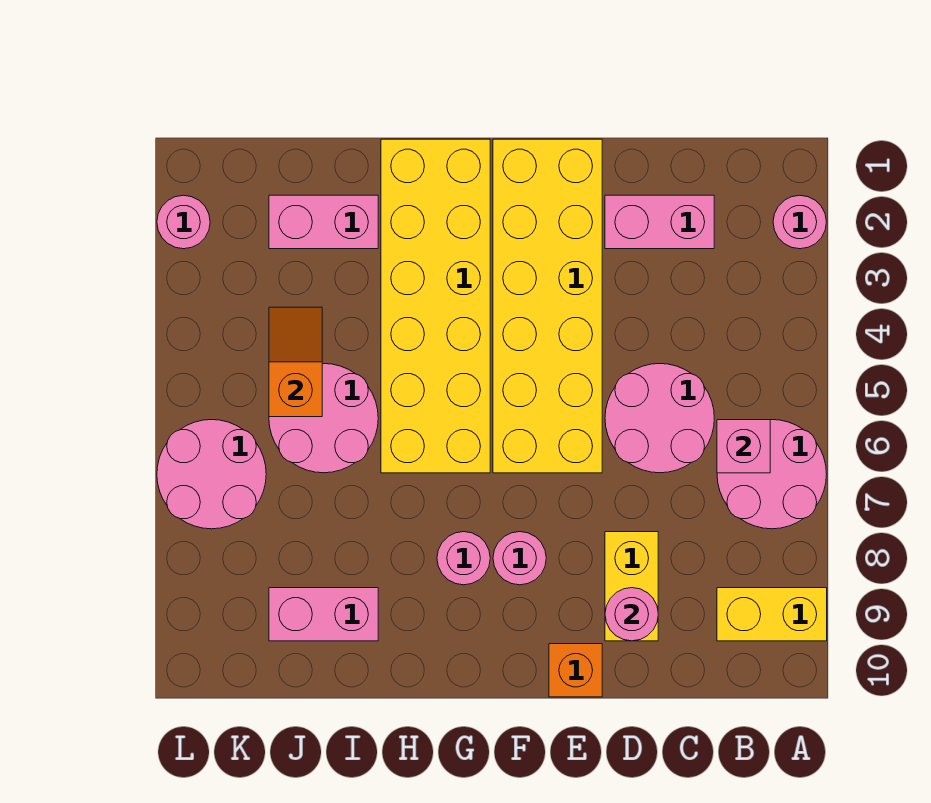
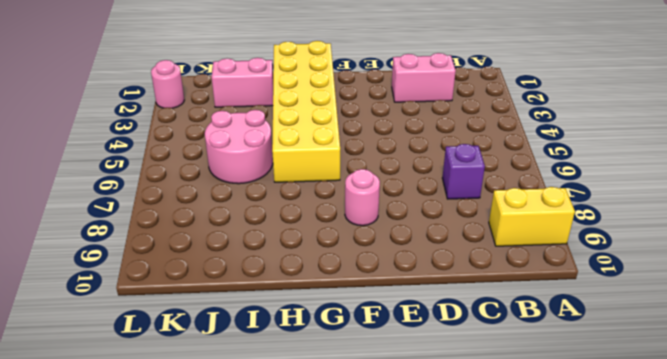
purple 1x1 brick [442,144,485,199] -> none
none -> pink 1x1 round brick [773,195,826,249]
none -> pink 2x2 round brick [717,420,827,529]
none -> pink 2x2 round brick [605,364,714,473]

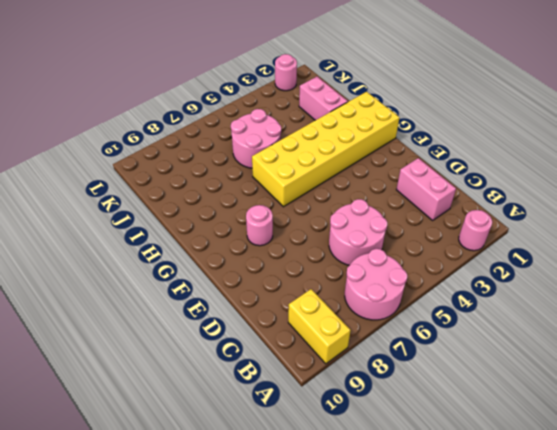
none -> yellow 1x2 brick [605,532,658,641]
none -> yellow 2x6 brick [493,139,602,473]
none -> orange 1x1 brick [549,644,602,697]

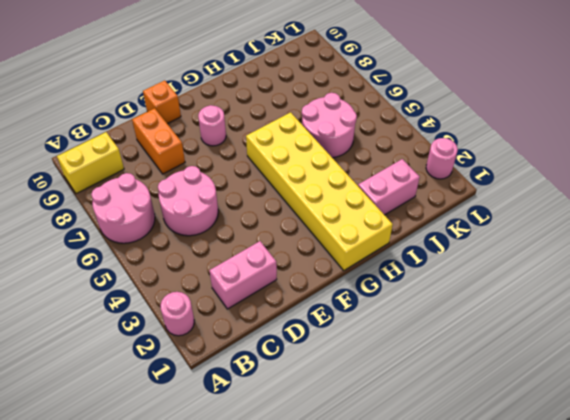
orange 1x2 brick [132,108,185,174] -> yellow 1x2 brick [605,532,658,641]
none -> yellow 2x6 brick [493,139,602,473]
none -> pink 1x1 round brick [437,532,490,585]
none -> pink 1x2 brick [269,588,378,641]

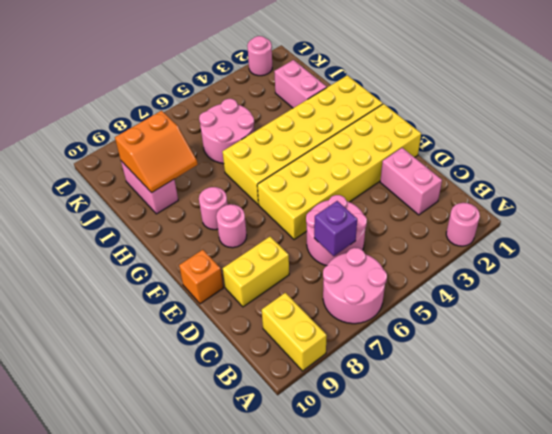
purple 1x1 brick [314,201,357,256] -> none
orange 2x2 slope [115,111,198,193] -> none
none -> pink 2x2 round brick [157,420,266,529]
none -> pink 1x1 brick [717,420,770,473]
none -> pink 1x1 round brick [605,588,658,641]

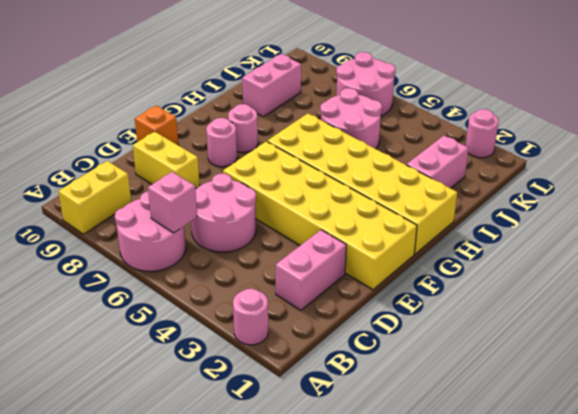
none -> pink 1x1 round brick [605,588,658,641]
none -> orange 1x2 slope [269,307,322,417]

